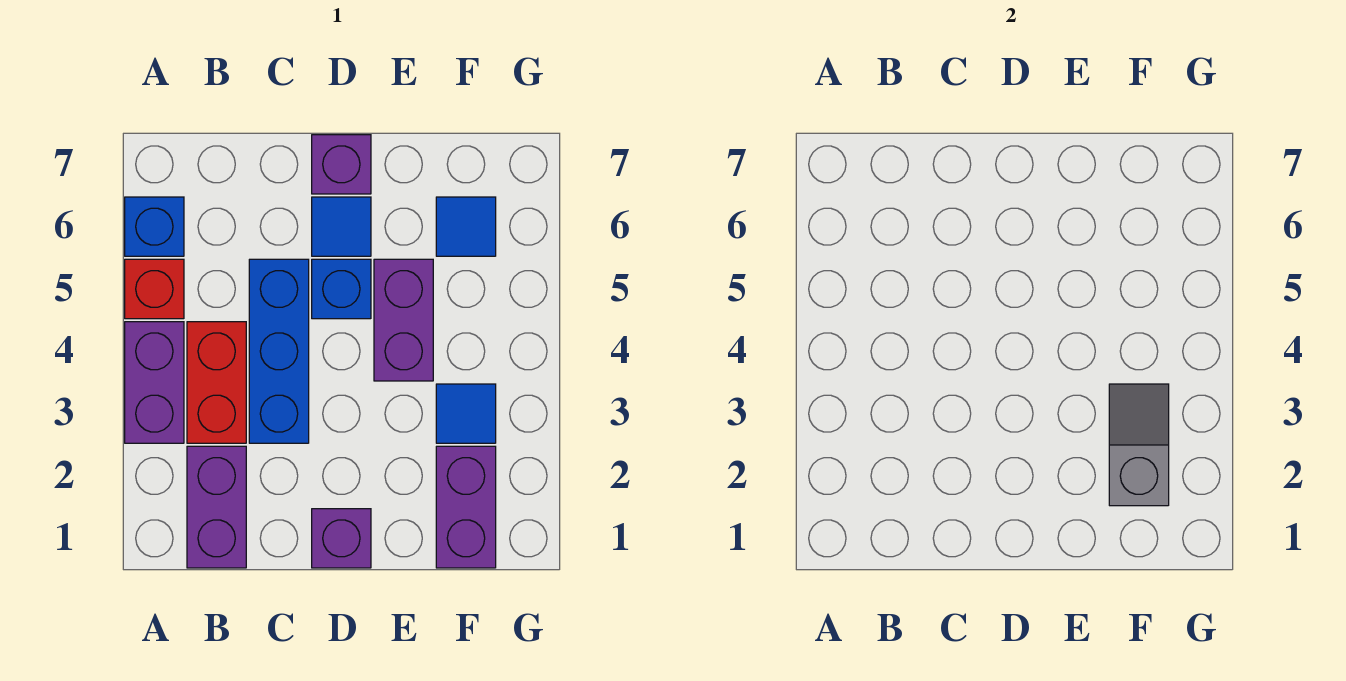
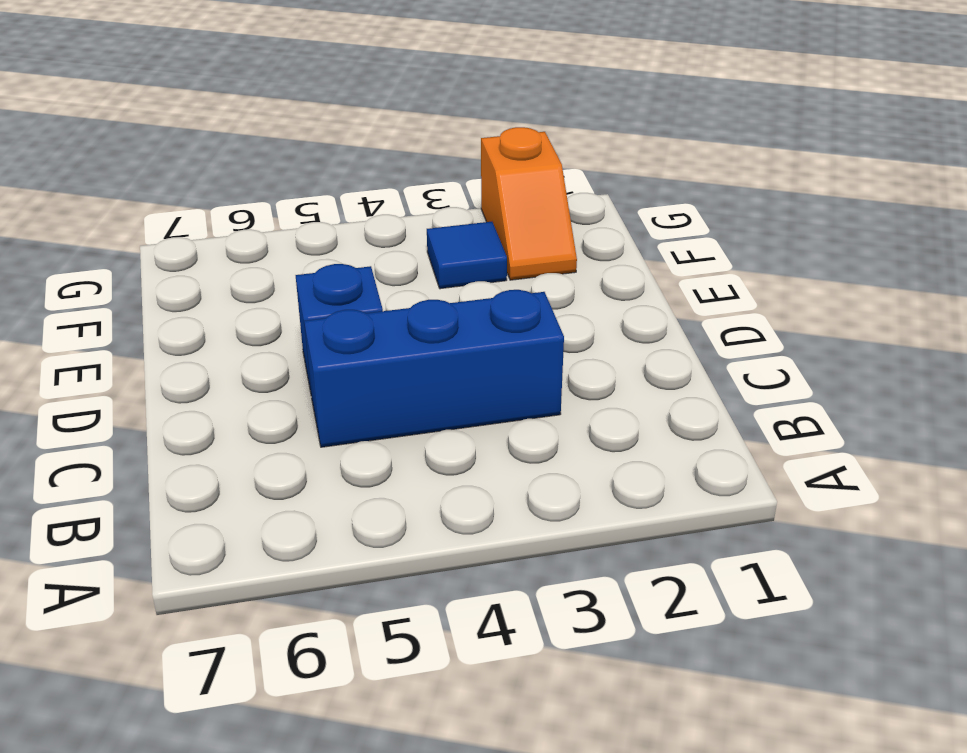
orange 1x2 slope [481,127,577,280] -> purple 1x2 brick [436,446,496,568]
none -> purple 1x2 brick [125,322,184,443]
none -> red 1x1 brick [125,259,184,319]
none -> blue 1x1 brick [125,197,184,256]

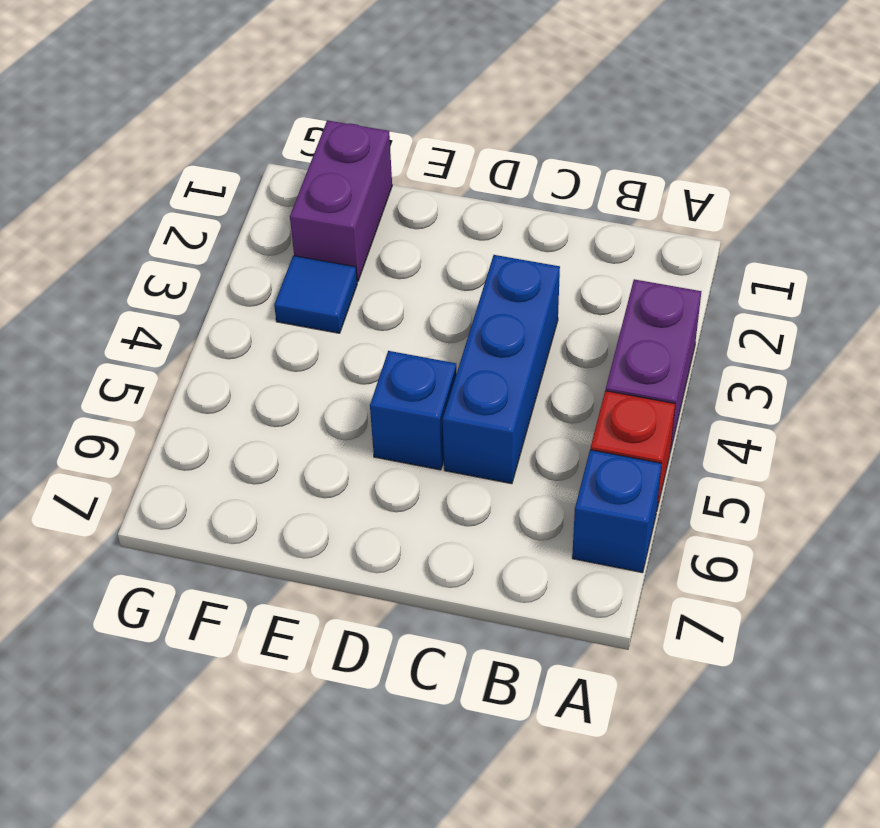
none -> purple 1x2 brick [187,446,246,568]
none -> red 1x2 brick [187,322,246,443]
none -> purple 1x1 brick [312,509,371,568]

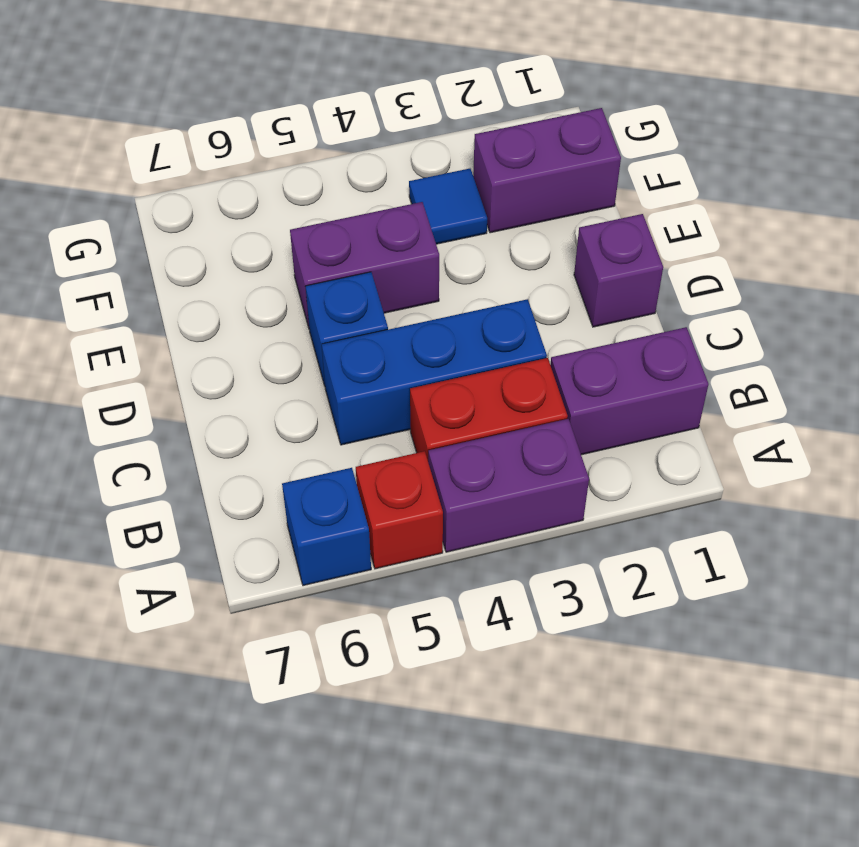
none -> blue 1x1 tile [312,197,371,256]
none -> purple 1x1 brick [312,135,371,194]
none -> blue 1x1 tile [436,197,496,256]

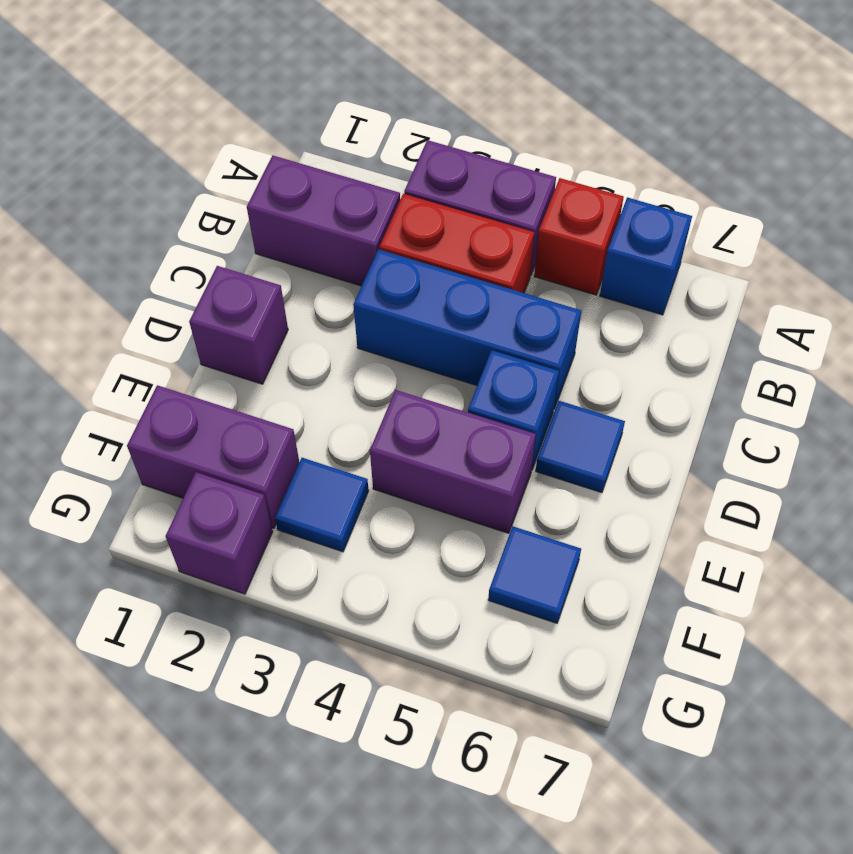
purple 1x1 brick [166,472,273,594] -> purple 1x1 brick moved to [312,135,371,194]
none -> grey 1x2 slope [1109,384,1169,506]

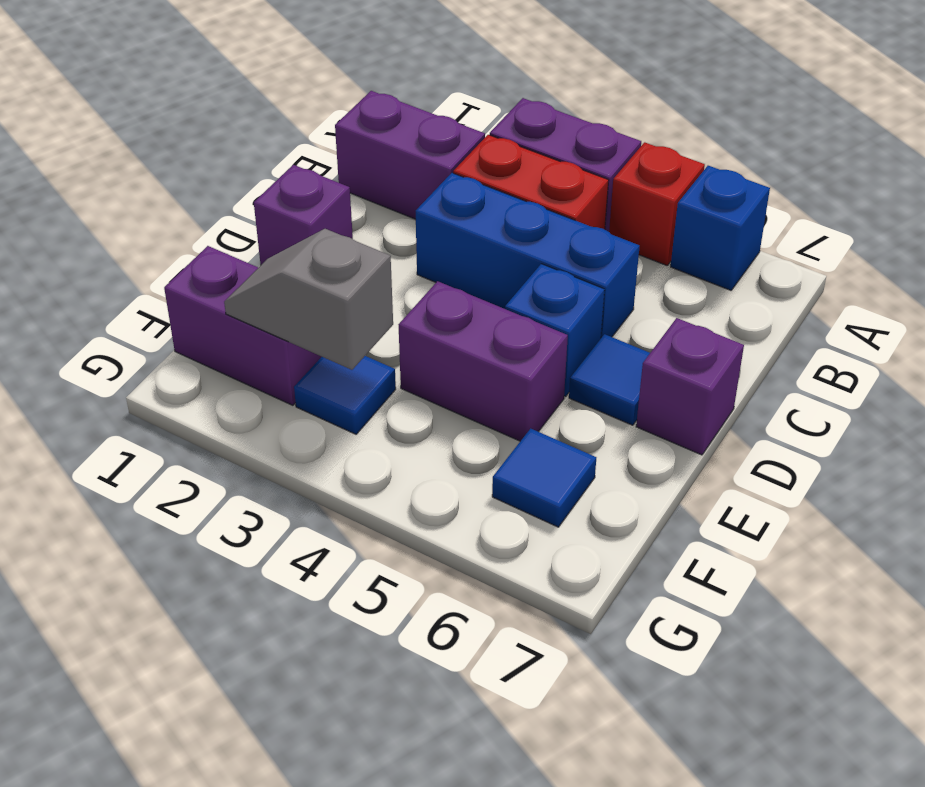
grey 1x2 slope [224,229,393,370] -> grey 1x2 slope turned to [1109,384,1169,506]

